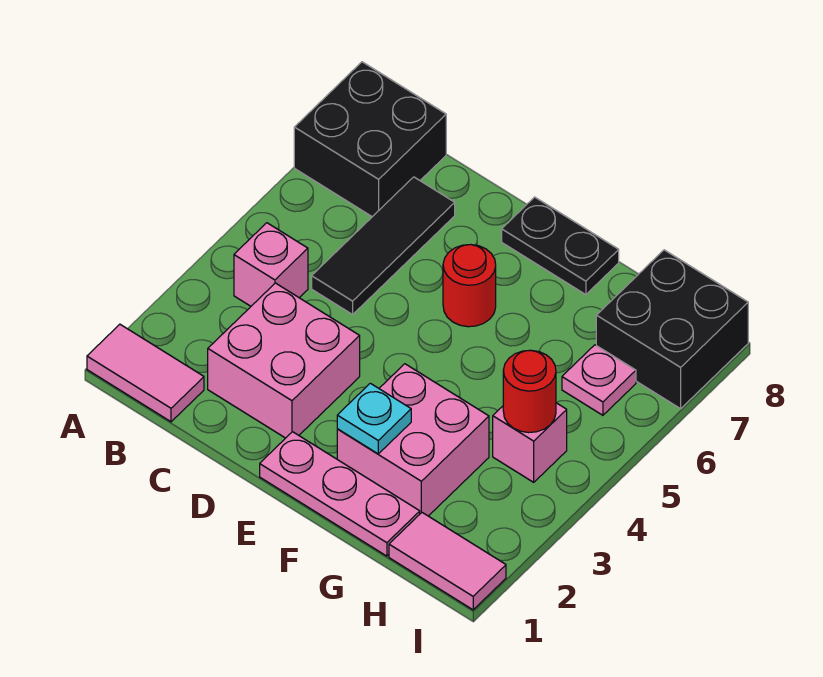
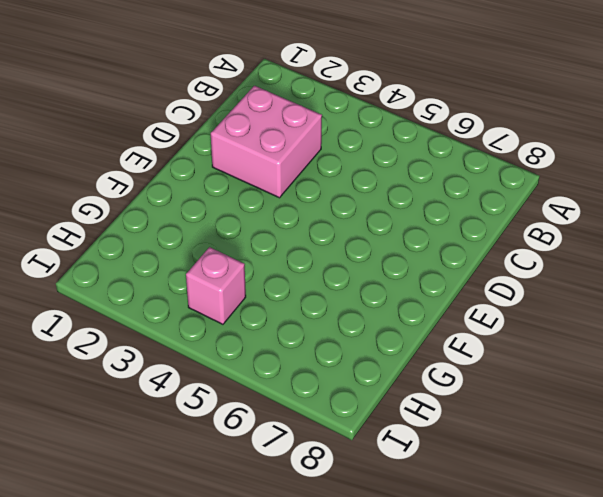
none -> pink 1x2 tile [87,324,204,422]
none -> black 2x2 brick [294,62,446,217]
none -> pink 1x1 brick [234,223,308,306]

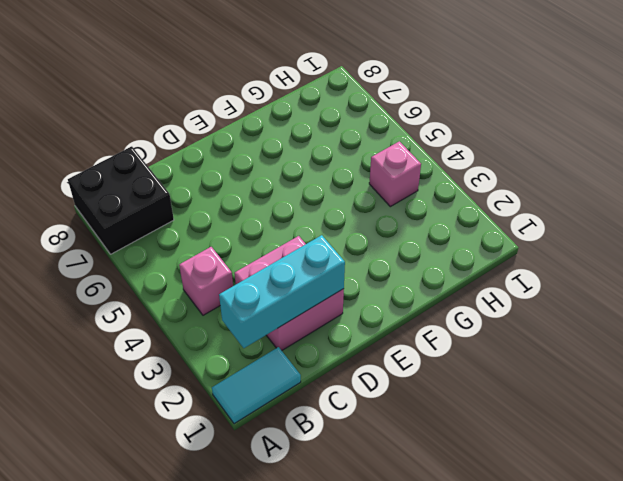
cyan 1x2 tile [212,347,301,424] -> pink 1x2 tile [87,324,204,422]
cyan 1x3 brick [219,235,345,348] -> none
none -> black 1x3 tile [312,177,455,314]
none -> pink 1x3 plate [260,432,420,556]
none -> red 1x1 round brick [443,245,496,327]

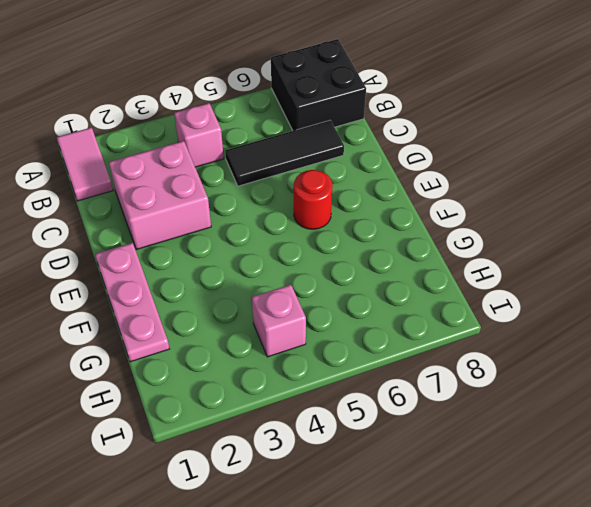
none -> black 1x2 plate [502,197,619,295]
none -> pink 2x2 brick [337,364,489,516]
none -> pink 1x2 tile [389,513,506,610]

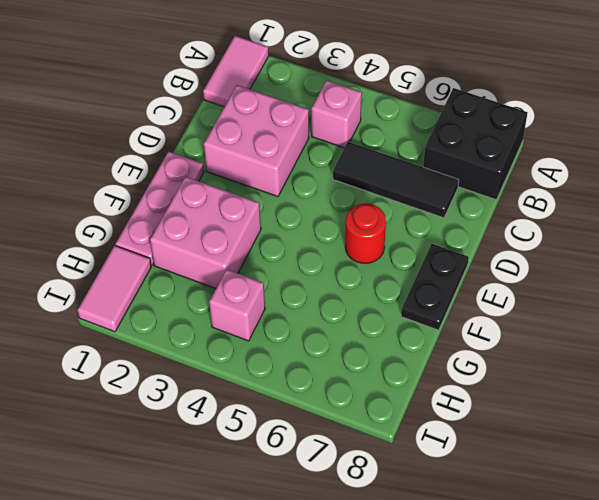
none -> pink 1x1 plate [562,345,636,415]
none -> black 2x2 brick [596,250,748,409]
none -> cyan 1x1 plate [337,383,411,454]

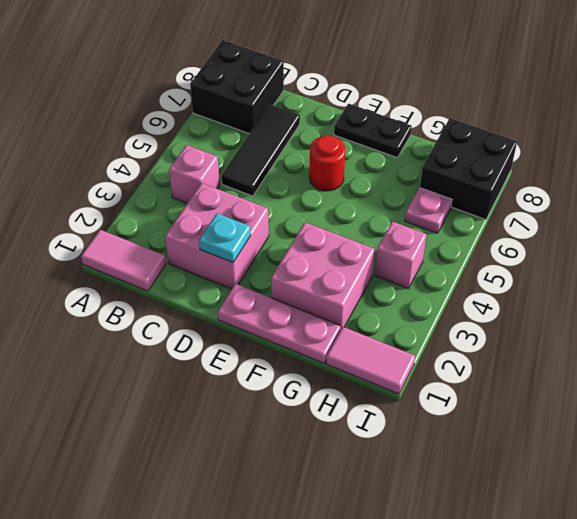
cyan 1x1 plate [199,213,251,262] -> cyan 1x1 plate moved to [337,383,411,454]
none -> red 1x1 round brick [503,350,556,433]

